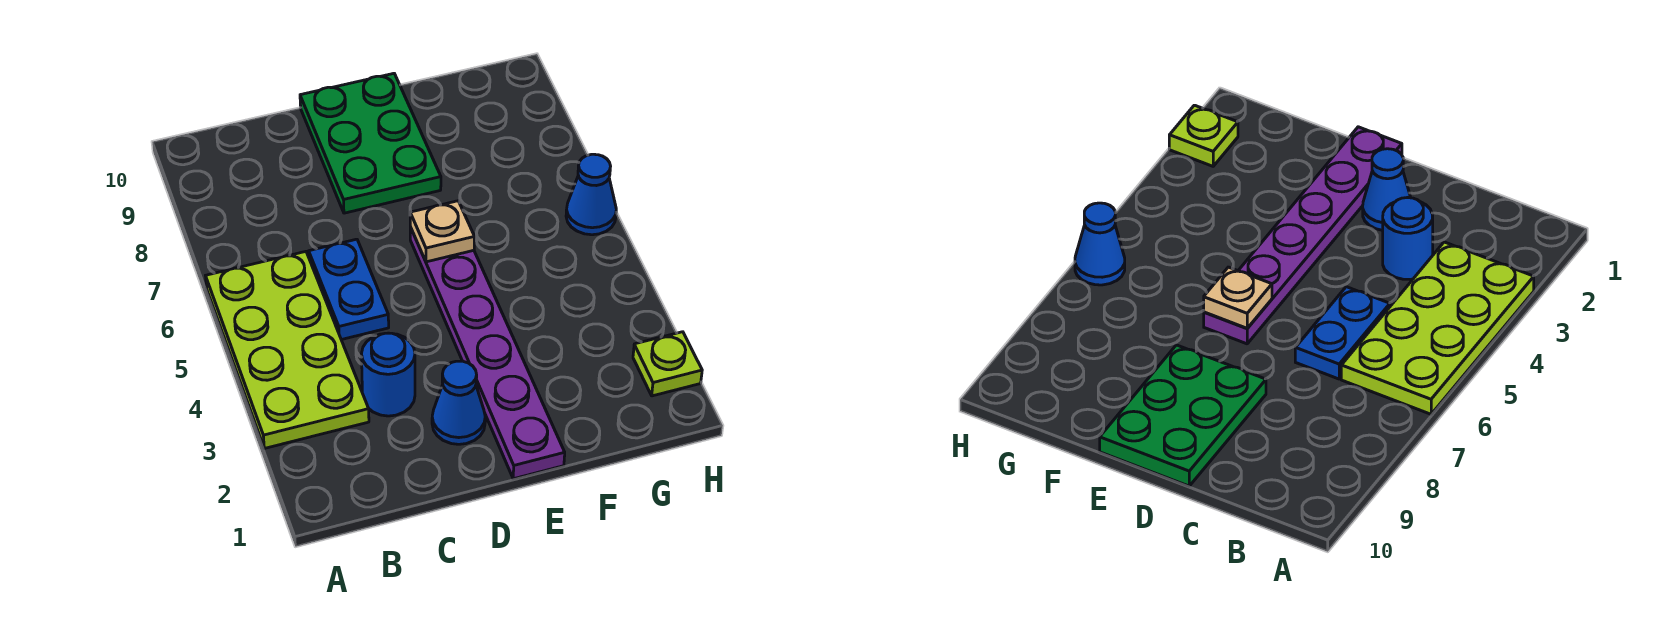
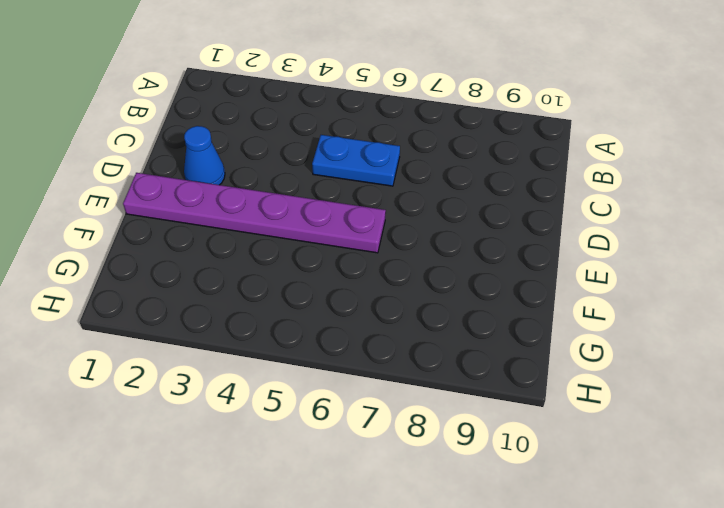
none -> lime 2x4 plate [206,252,369,448]
none -> blue 1x1 round brick [362,333,415,416]

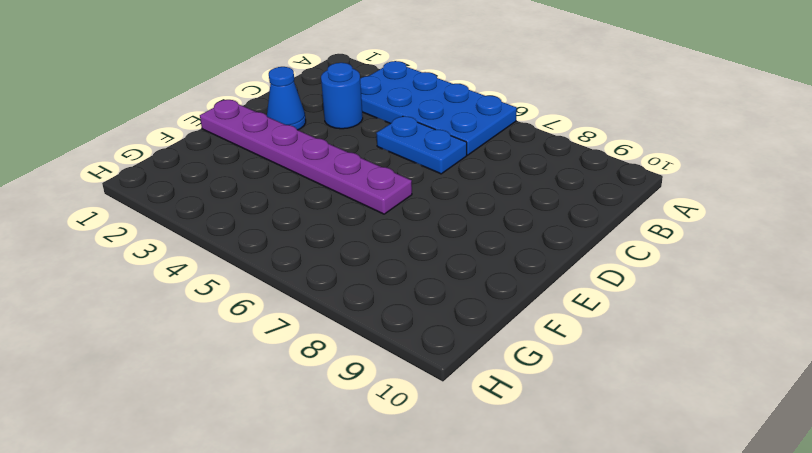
blue 2x4 plate [360,61,517,155] -> lime 2x4 plate [206,252,369,448]
none -> green 2x3 plate [300,73,441,213]
none -> lime 1x1 plate [633,332,702,396]

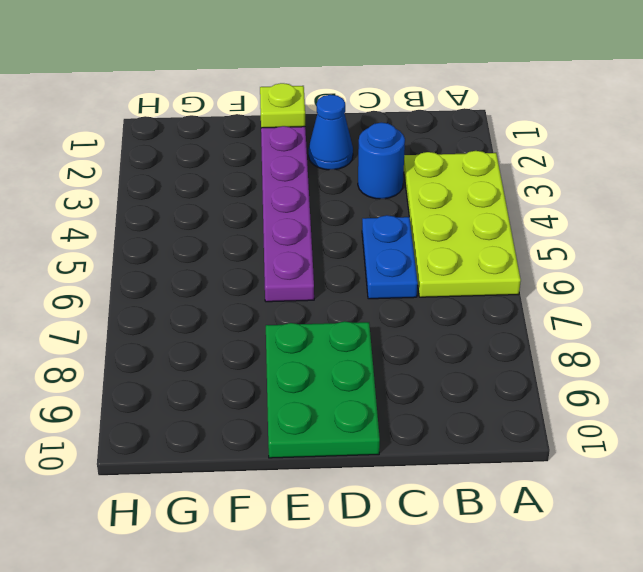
lime 1x1 plate [260,83,305,128] -> lime 1x1 plate moved to [633,332,702,396]
none -> blue 1x1 cone [566,154,616,235]
none -> tan 1x1 plate [410,201,475,262]

